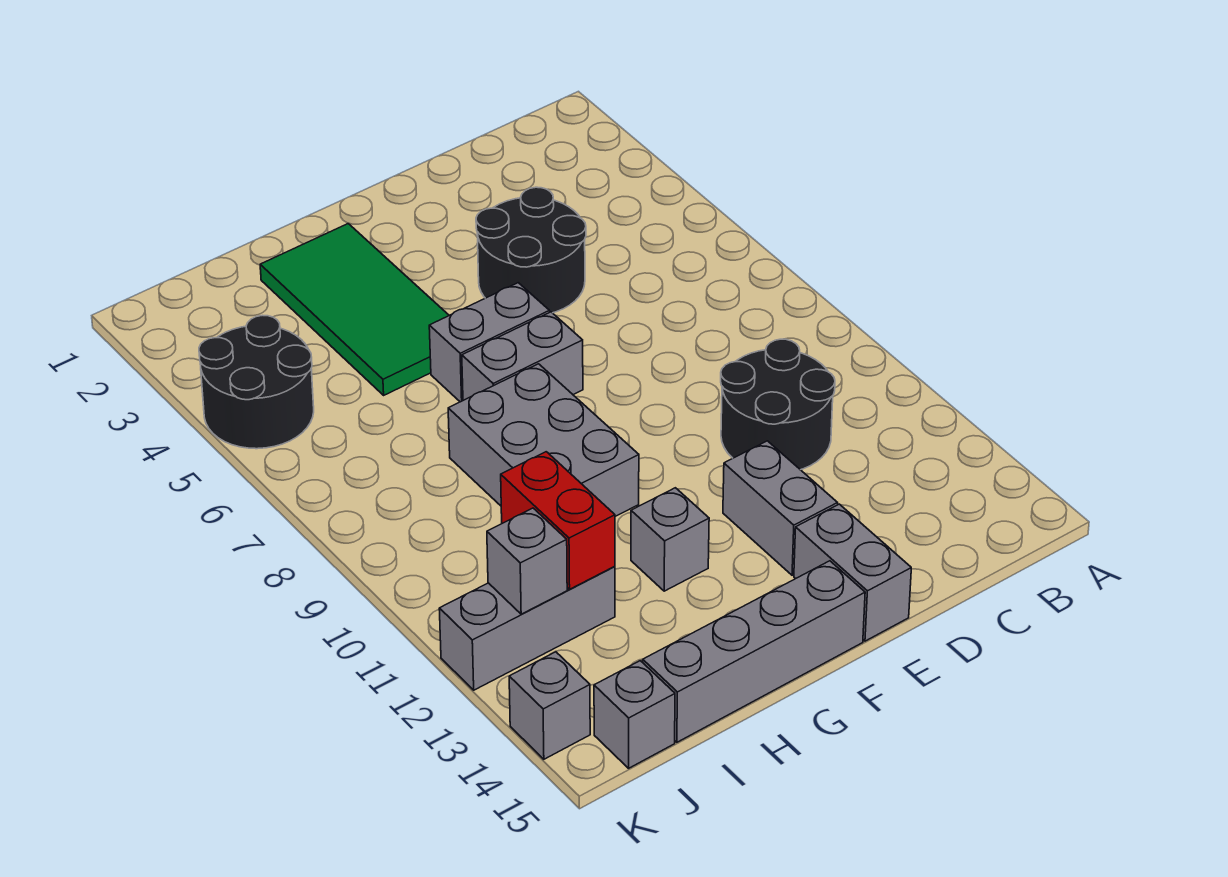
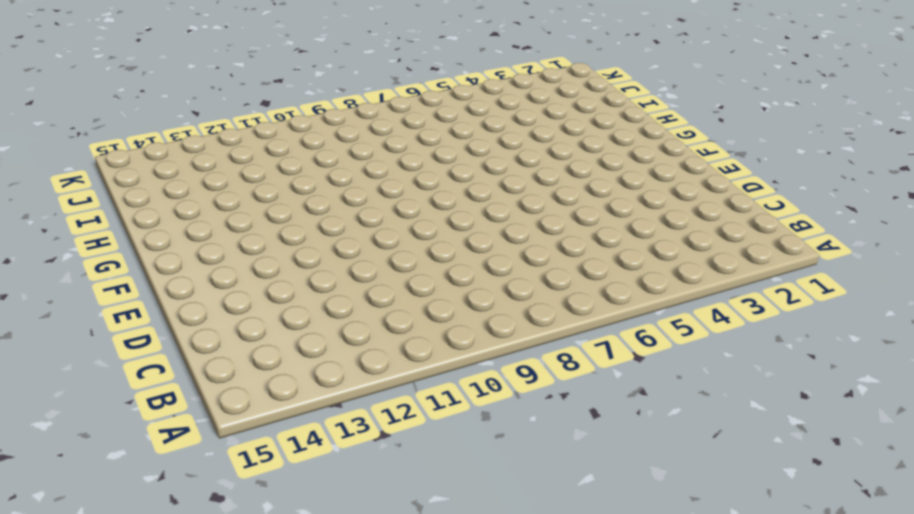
none -> black 2x2 round brick [721,339,835,470]
none -> black 2x2 round brick [476,187,586,313]
none -> grey 1x2 brick [723,441,838,575]

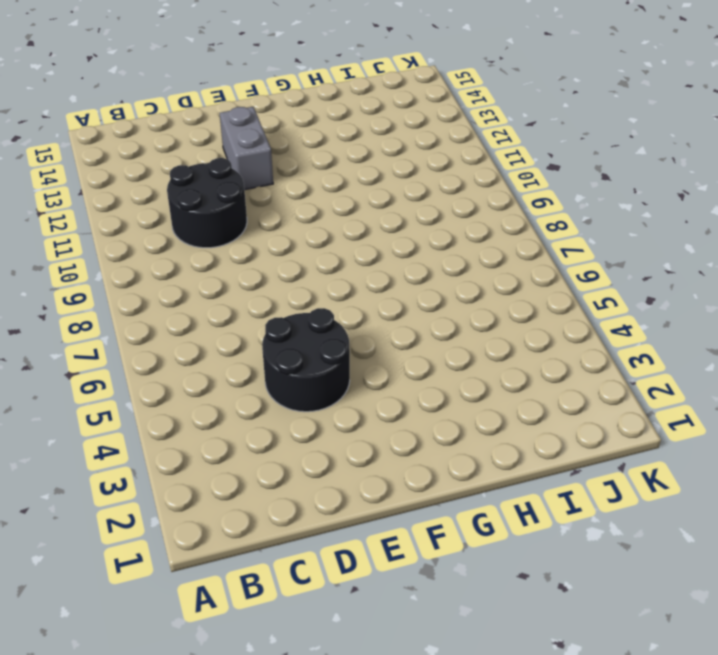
none -> grey 1x2 brick [794,504,911,641]
none -> grey 1x2 brick [429,283,550,402]
none -> grey 1x2 brick [462,312,583,400]

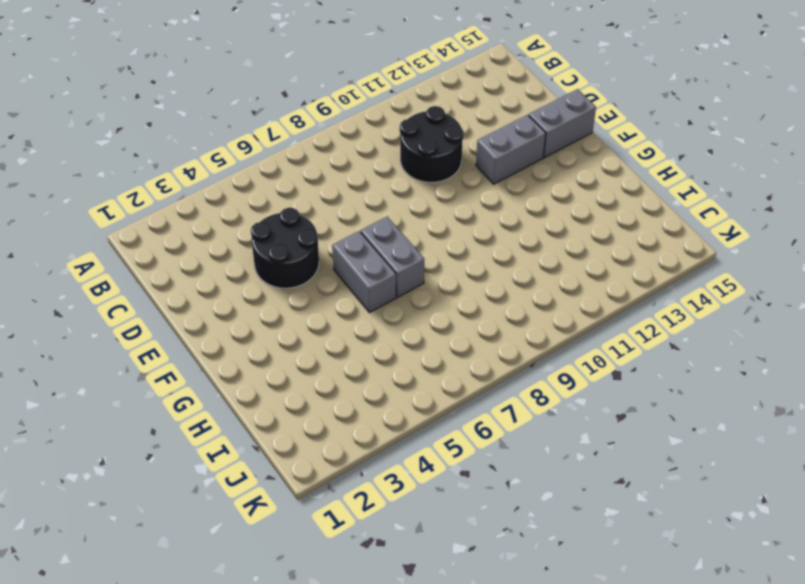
none -> grey 1x4 brick [643,561,865,742]
none -> green 2x4 tile [260,224,449,395]
none -> grey 2x3 brick [448,364,639,516]

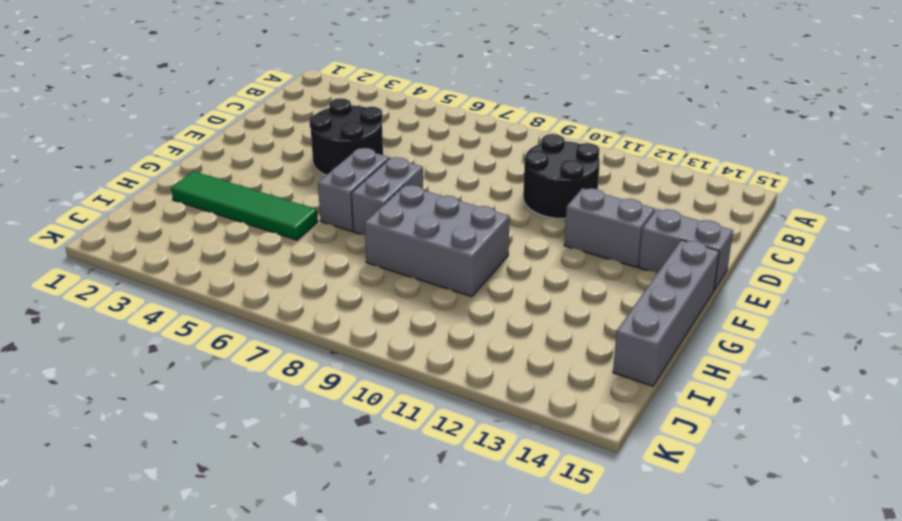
green 1x4 tile [171,171,318,240] -> green 2x4 tile [260,224,449,395]
none -> grey 1x1 brick [631,488,709,591]
none -> grey 1x3 brick [439,566,615,690]
none -> black 2x2 round brick [199,315,314,449]

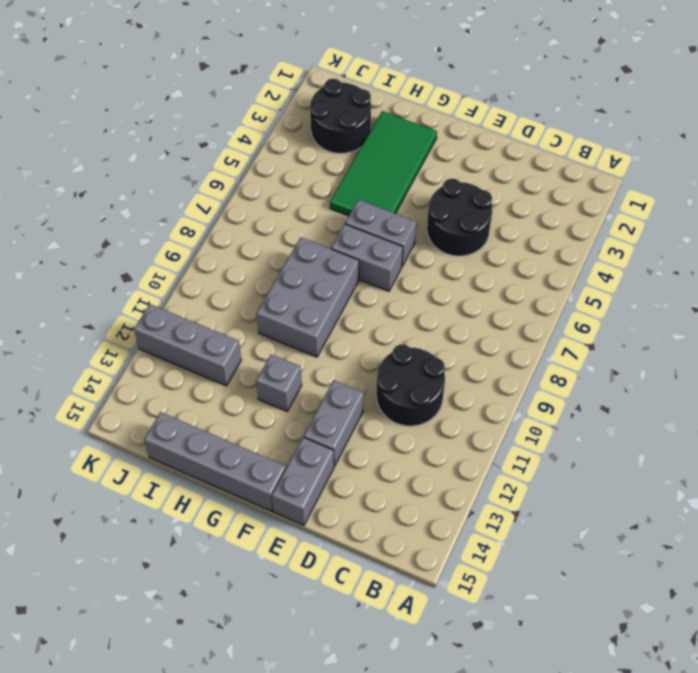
black 2x2 round brick [310,79,371,154] -> black 2x2 round brick moved to [199,315,314,449]
none -> grey 1x1 brick [594,661,675,768]
none -> grey 1x1 brick [509,652,590,759]
none -> red 1x2 brick [501,452,615,589]

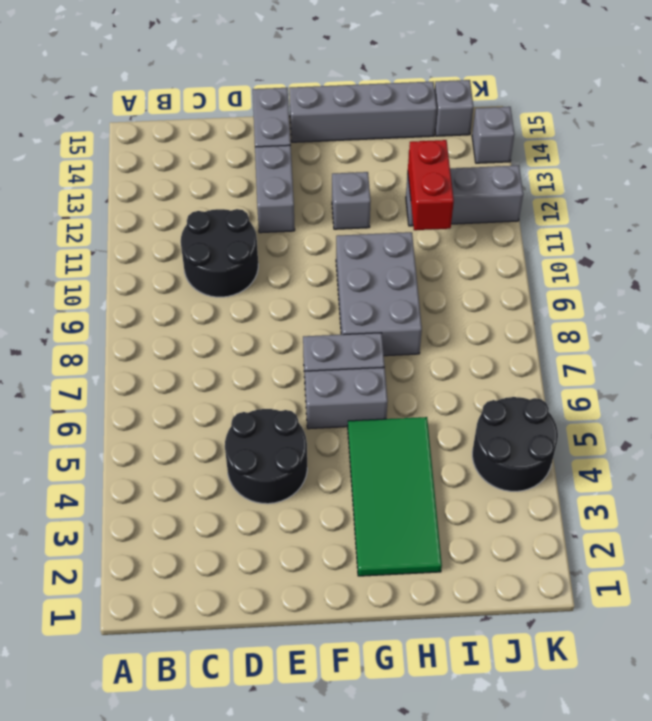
none -> grey 1x1 brick [487,508,567,614]

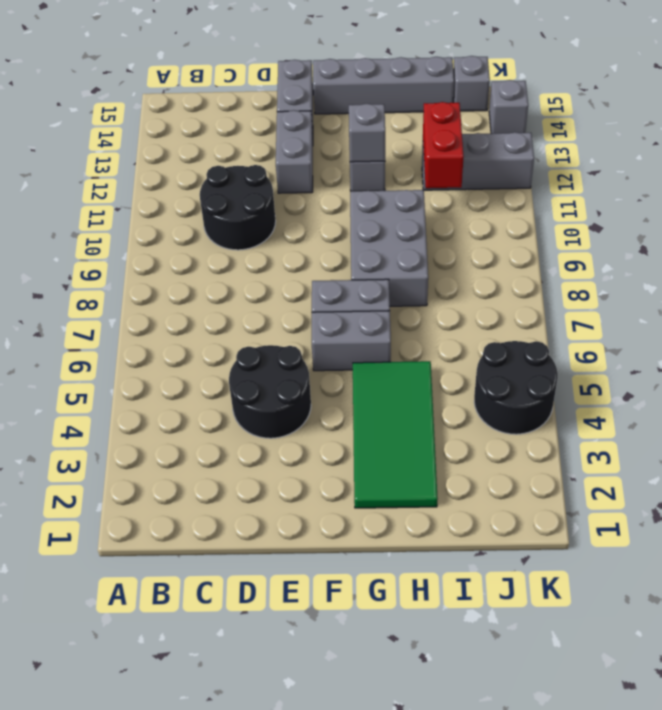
grey 1x1 brick [349,104,385,162] -> grey 1x1 brick moved to [487,508,567,614]

